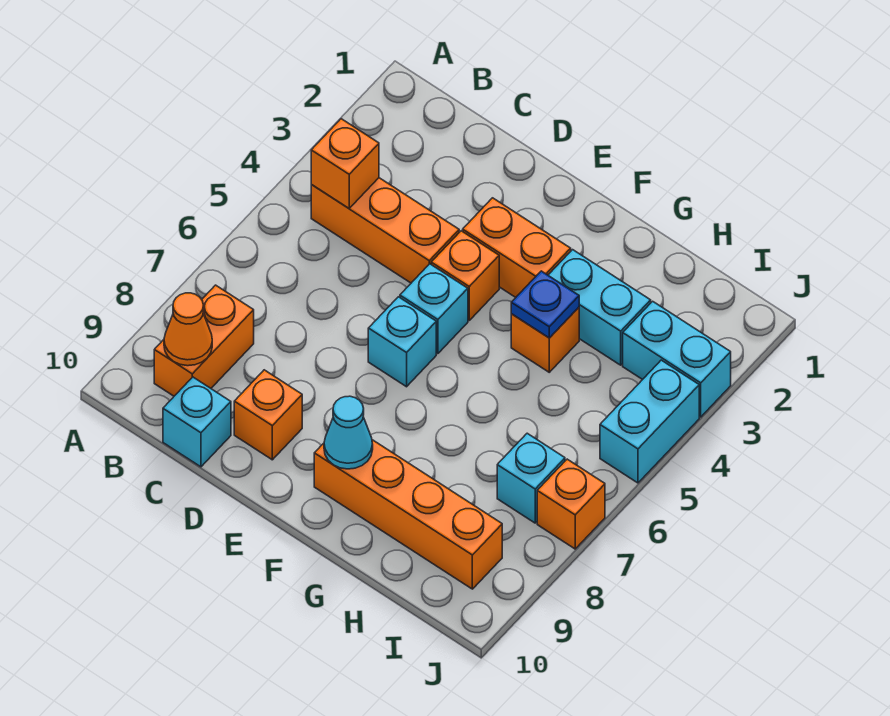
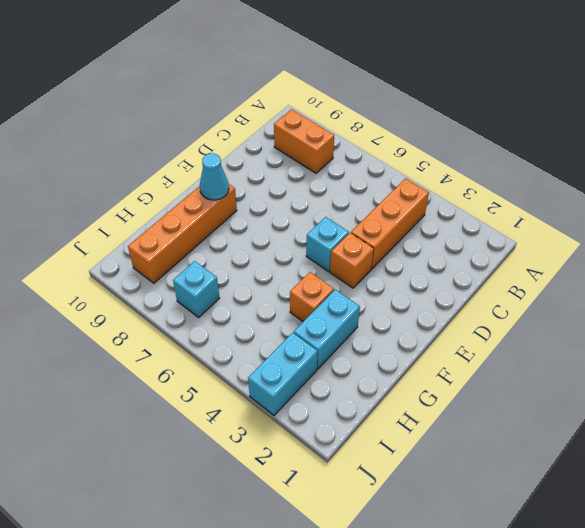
none -> cyan 1x1 brick [163,377,231,467]
none -> orange 1x1 brick [234,370,302,460]
none -> orange 1x2 brick [463,198,571,297]

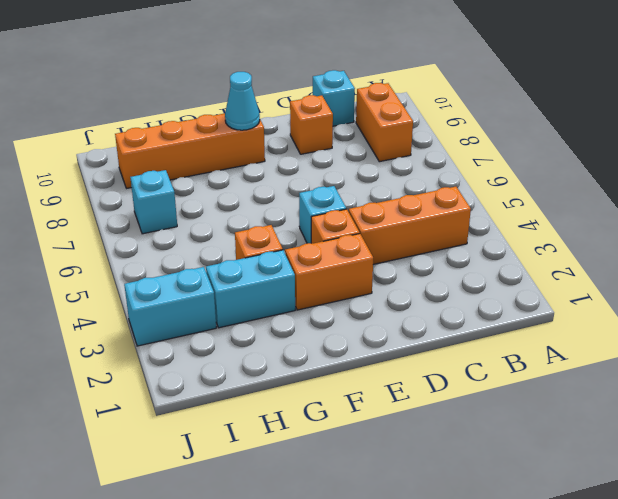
none -> cyan 1x1 brick [368,297,436,387]
none -> cyan 1x2 brick [600,360,699,483]
none -> orange 1x1 brick [537,459,605,549]

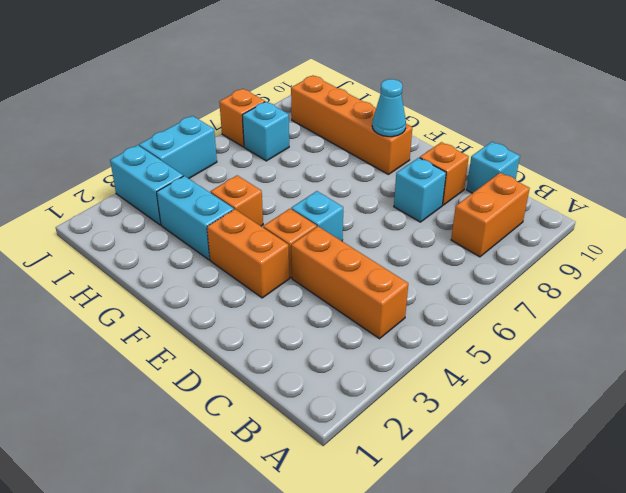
cyan 1x1 brick [394,158,446,222] -> cyan 1x1 brick moved to [368,297,436,387]
none -> orange 1x1 brick [311,119,379,208]
none -> orange 1x1 cone [164,293,212,366]
none -> blue 1x1 plate [511,271,579,338]

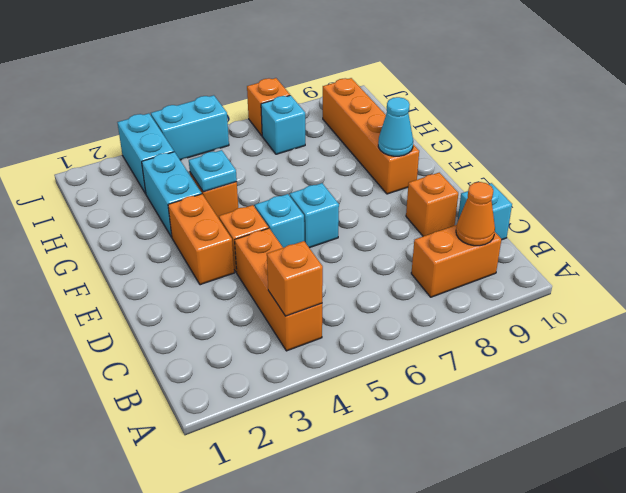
cyan 1x1 plate [189,150,237,192] -> blue 1x1 plate [511,271,579,338]

